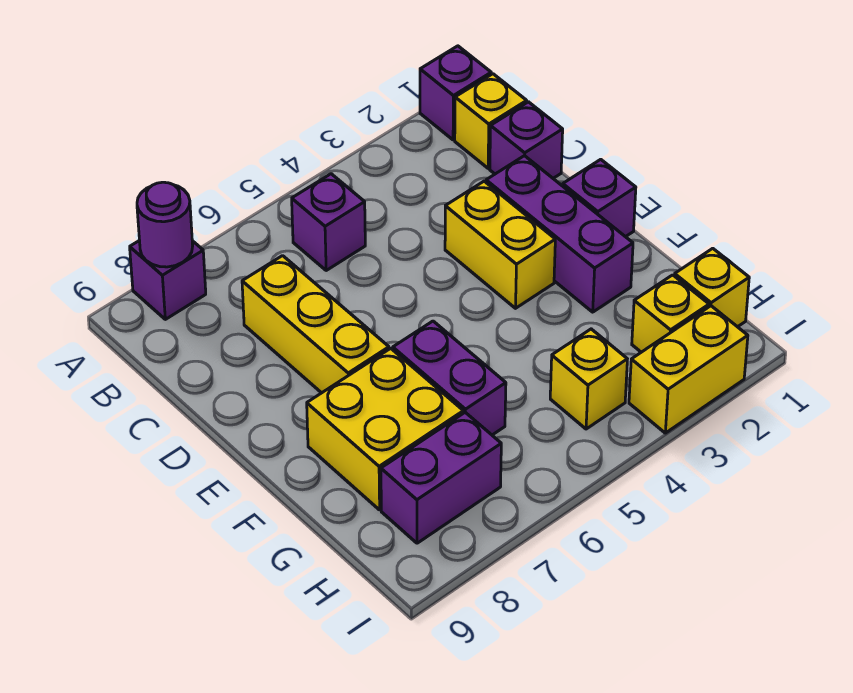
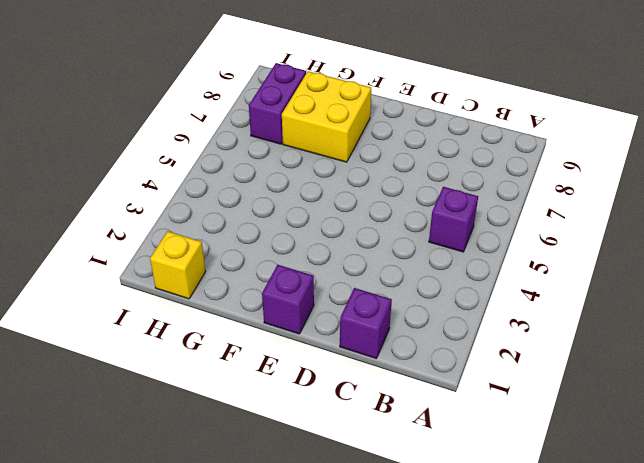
none -> purple 1x1 brick [420,46,491,140]
none -> purple 1x1 brick [130,240,206,319]
none -> yellow 1x1 brick [455,74,527,168]

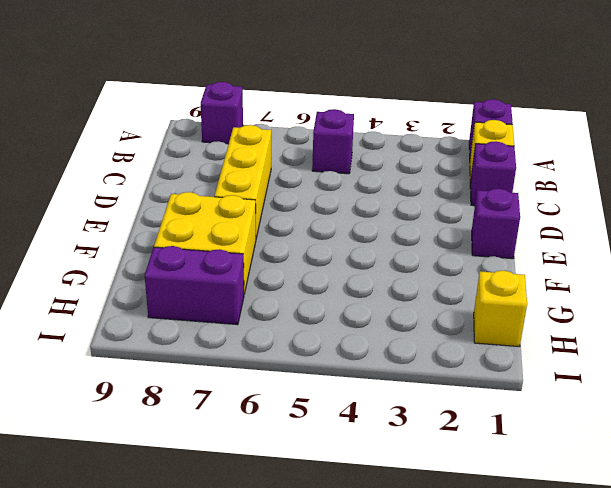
none -> purple 1x3 brick [486,156,633,312]
none -> yellow 1x2 brick [445,181,555,308]
none -> purple 1x2 brick [393,321,506,435]

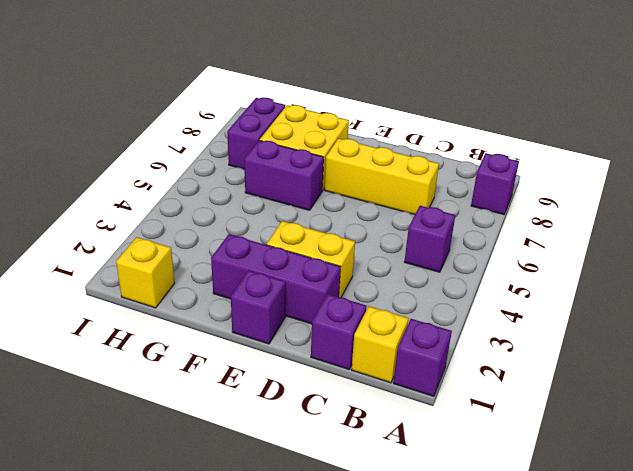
none -> yellow 1x1 brick [632,275,709,352]
none -> yellow 1x1 brick [550,329,627,429]
none -> yellow 1x2 brick [629,306,748,433]

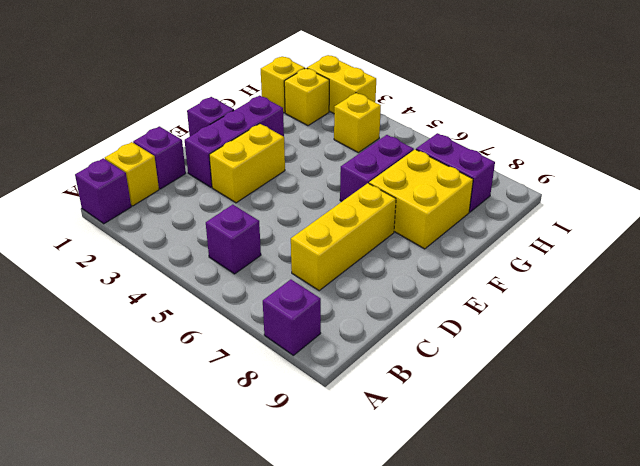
none -> purple 1x1 round brick [137,182,193,267]

